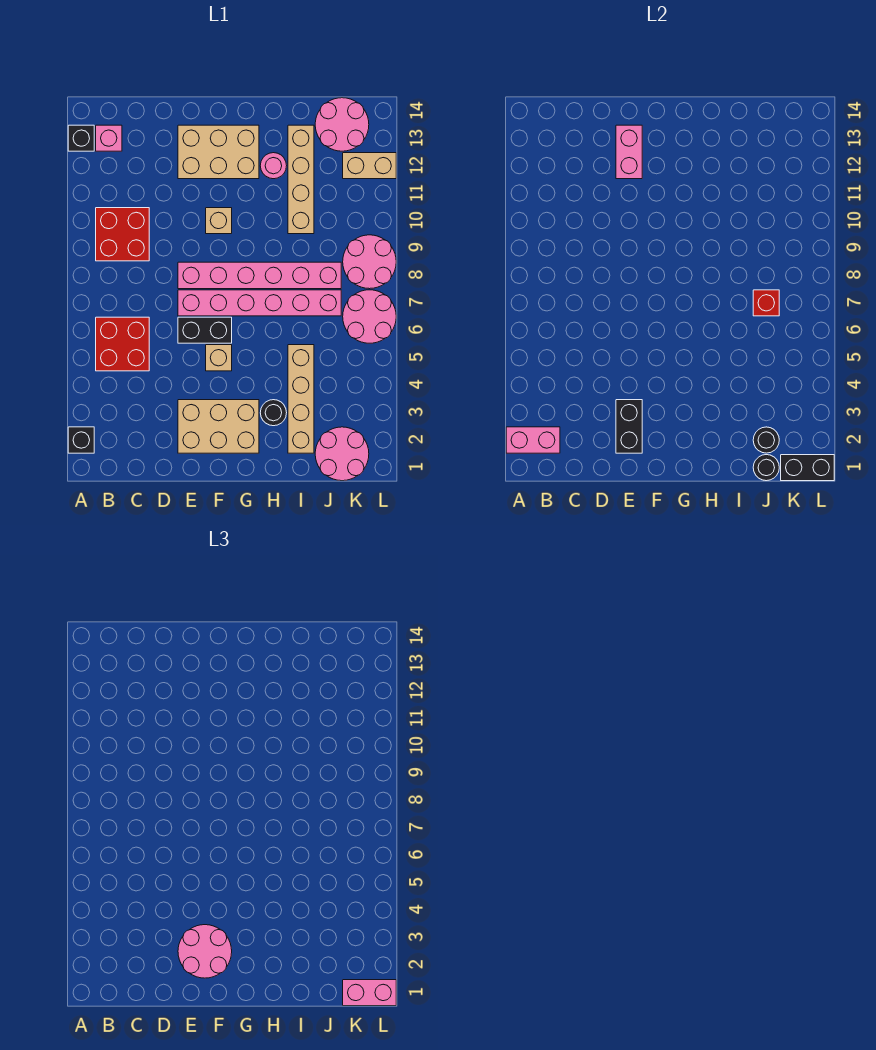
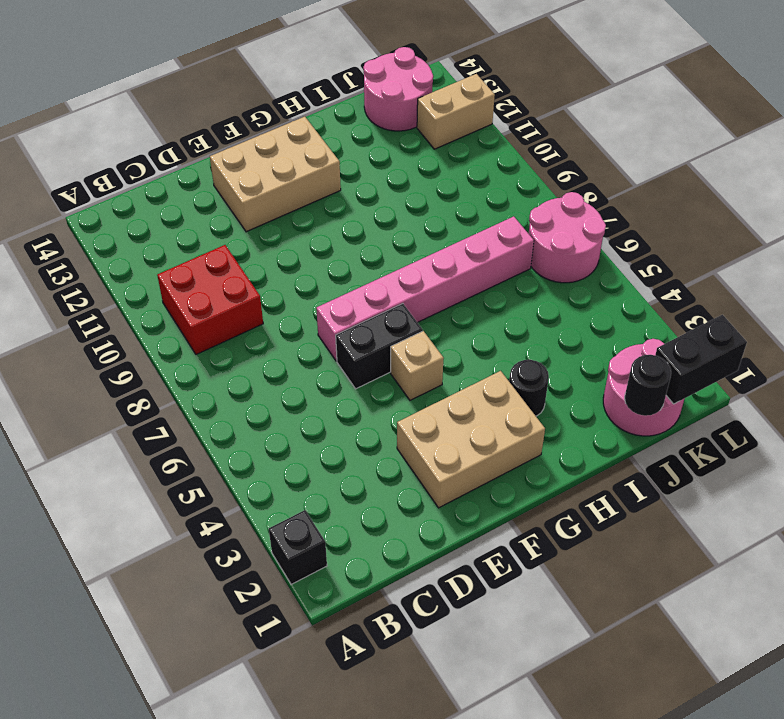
none -> black 1x1 brick [68,125,94,151]
none -> red 2x2 brick [96,317,149,371]
none -> pink 1x1 brick [96,125,122,151]
none -> pink 1x6 brick [178,262,341,289]

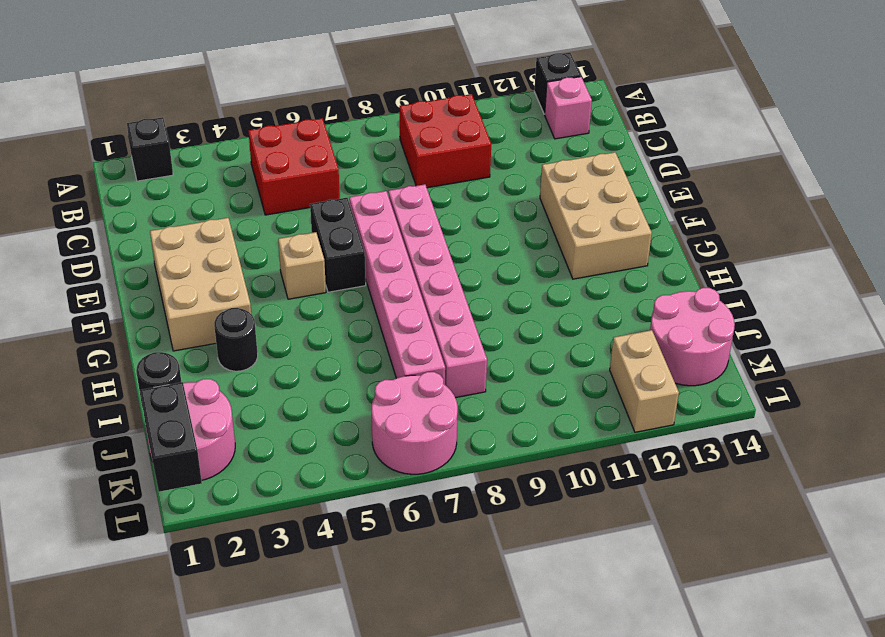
none -> tan 1x1 brick [206,208,232,234]
none -> pink 1x1 round brick [260,153,287,179]
none -> tan 1x4 brick [288,345,314,453]
none -> tan 1x4 brick [288,125,314,234]

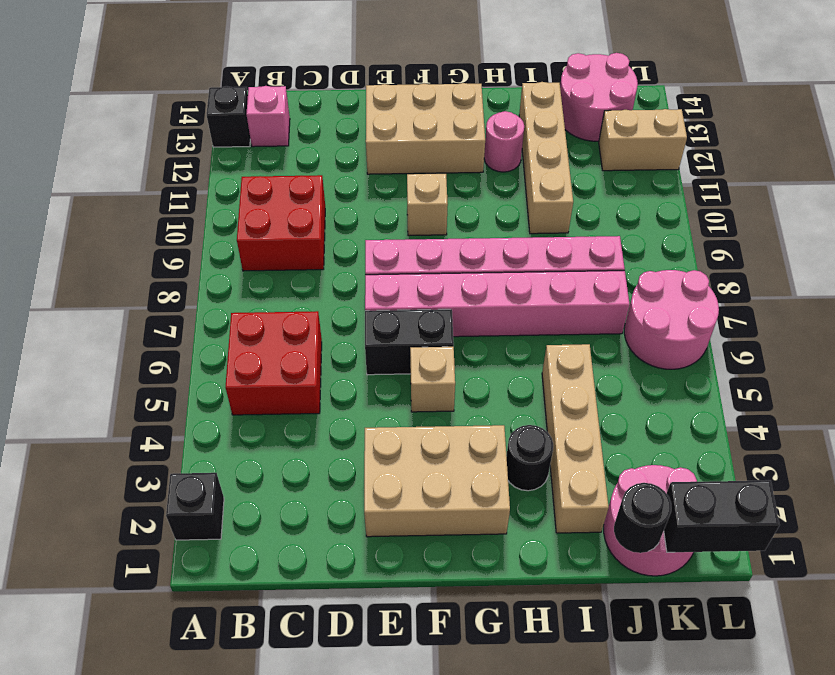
none -> pink 2x2 round brick [343,235,396,289]
none -> pink 1x2 brick [506,427,560,453]
none -> black 1x2 brick [616,400,642,453]
none -> pink 1x2 brick [616,125,642,179]

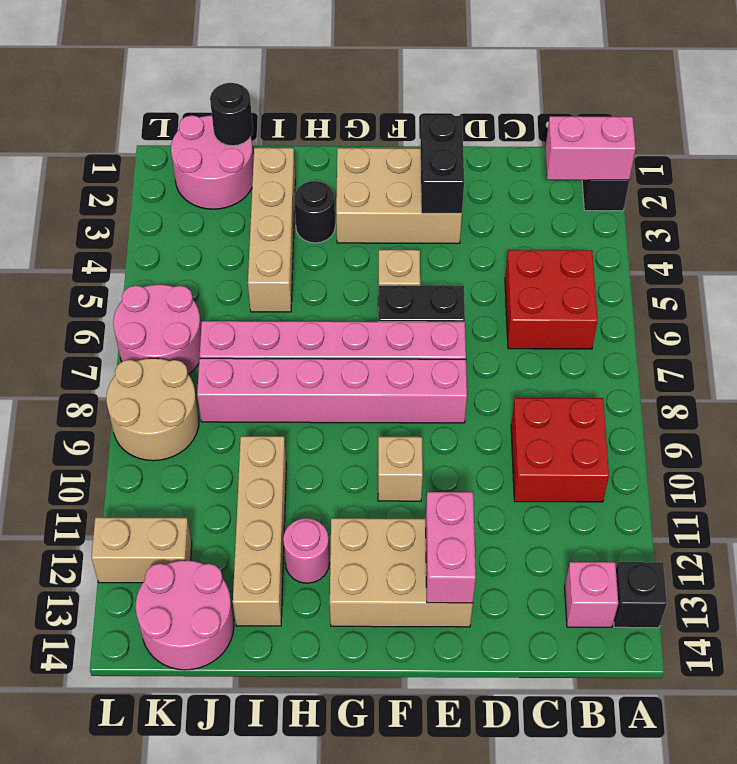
tan 2x2 round brick [106,358,199,461] -> pink 2x2 round brick [343,235,396,289]
none -> black 1x1 round brick [753,427,779,453]
none -> red 1x1 brick [753,290,779,316]
none -> black 1x2 brick [781,455,834,481]
none -> pink 2x2 round brick [178,925,232,978]

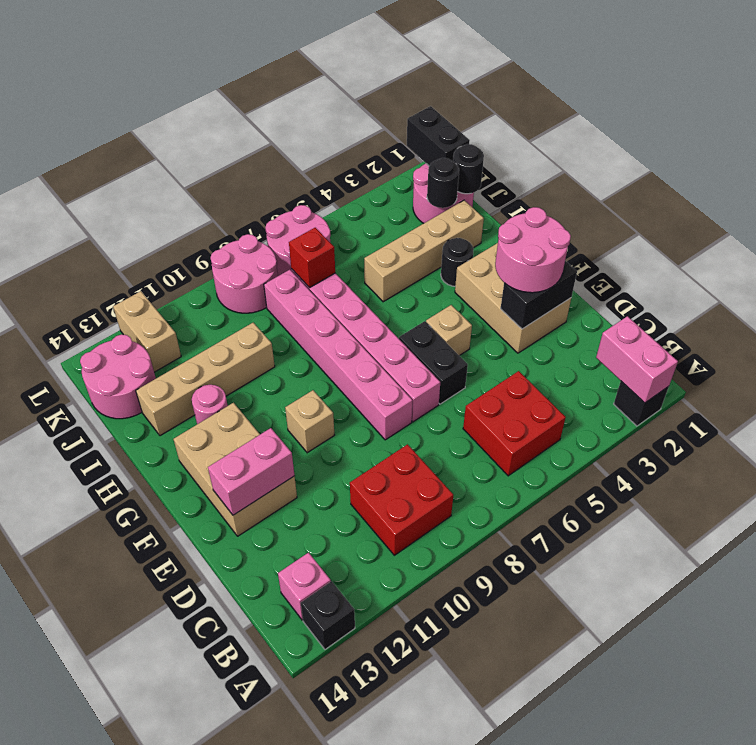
none -> pink 1x2 brick [343,980,396,1006]

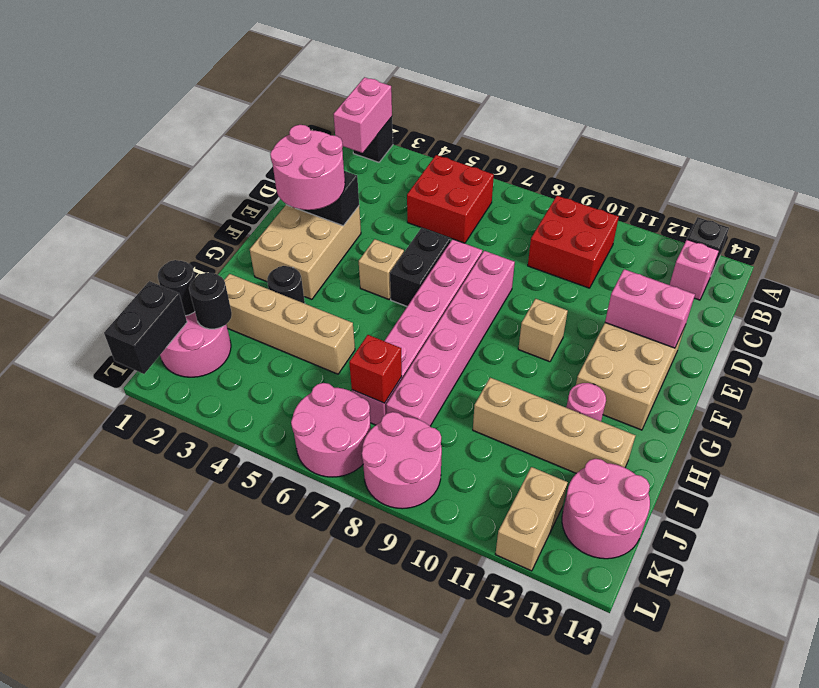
none -> pink 1x2 brick [343,980,396,1006]

